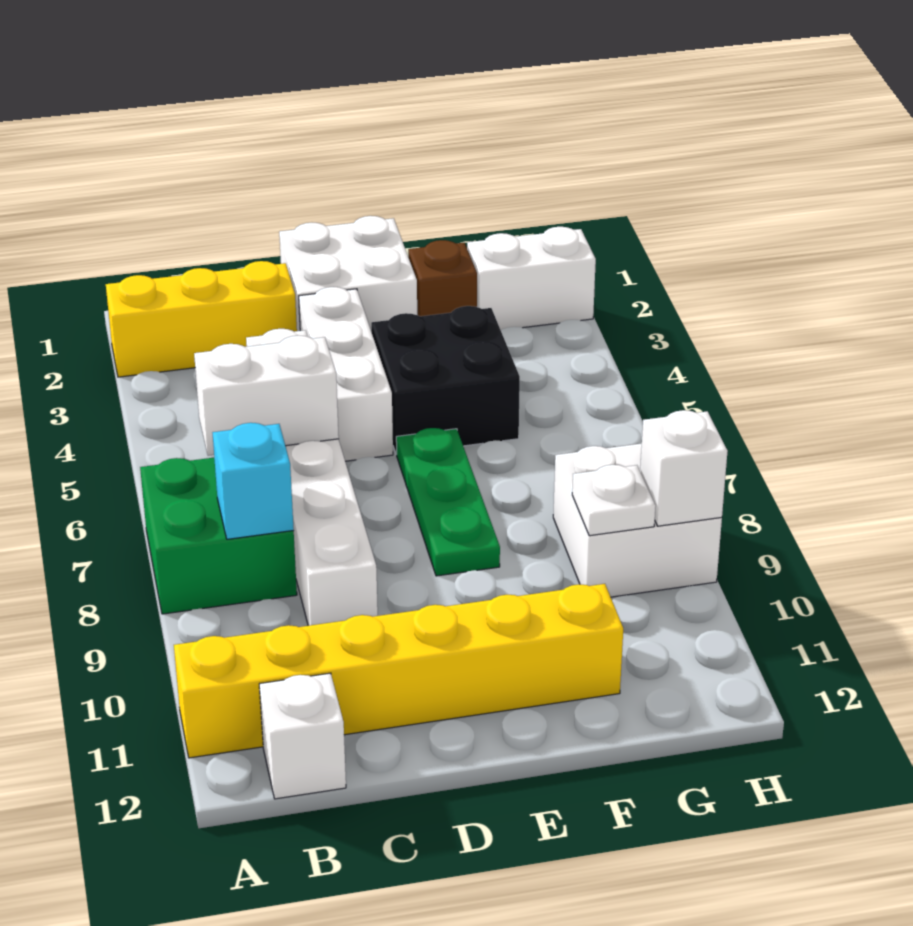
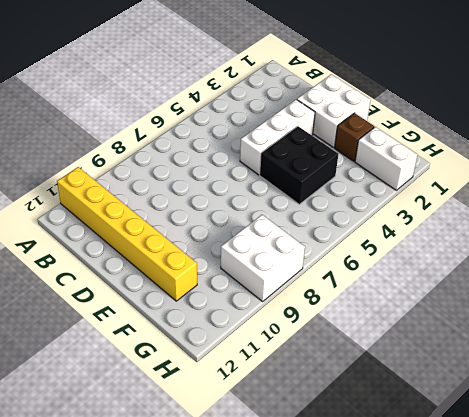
none -> yellow 1x3 brick [106,261,297,377]
none -> green 2x2 brick [140,458,297,614]
none -> white 1x1 brick [259,673,346,799]

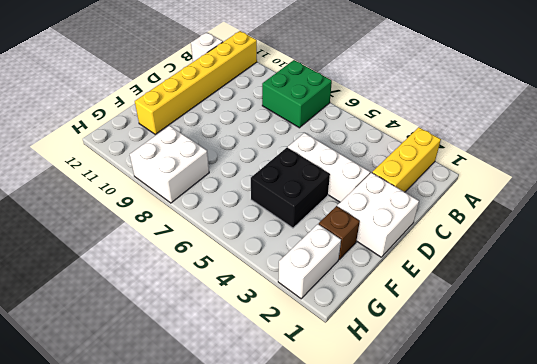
none -> white 1x6 brick [246,329,378,626]
none -> green 1x3 plate [396,428,500,576]
none -> white 1x2 brick [194,335,339,456]

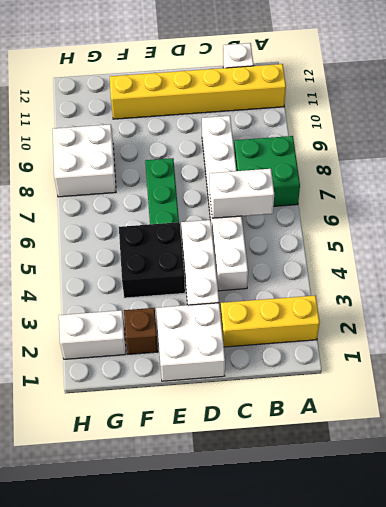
none -> cyan 1x1 brick [213,423,294,539]
none -> white 1x1 plate [572,465,656,536]
none -> white 1x1 brick [640,410,728,526]

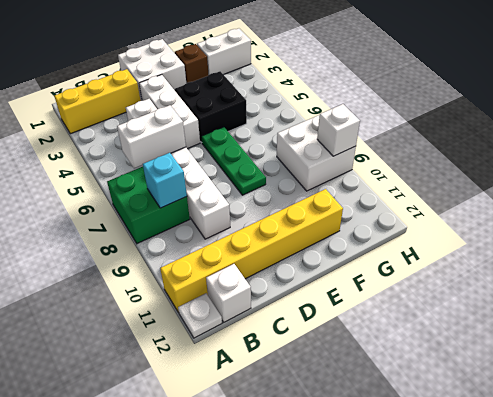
white 1x1 plate [178,293,222,338] -> white 1x1 plate moved to [572,465,656,536]

